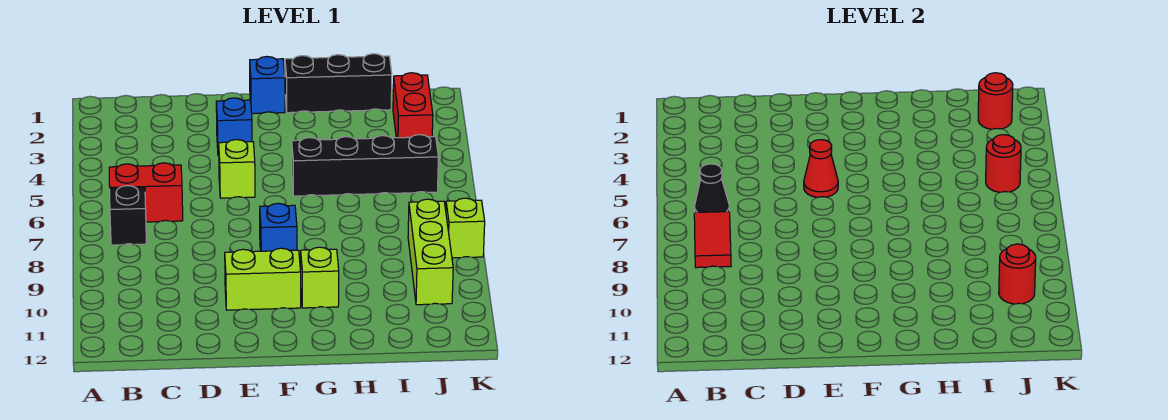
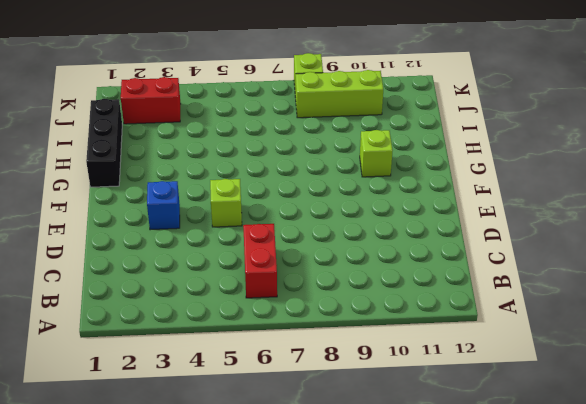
none -> black 1x1 brick [110,186,147,245]
none -> lime 1x2 brick [225,248,301,310]
none -> blue 1x1 brick [250,57,285,114]

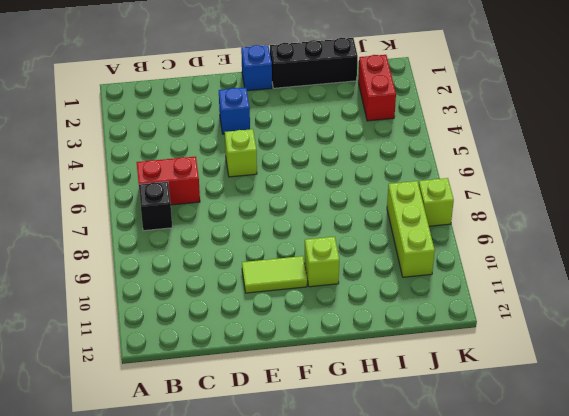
lime 1x2 tile [242,256,307,293] -> lime 1x2 brick [225,248,301,310]
none -> blue 1x1 brick [260,203,297,251]
none -> black 1x4 brick [292,135,438,196]
none -> black 1x1 cone [694,164,730,213]

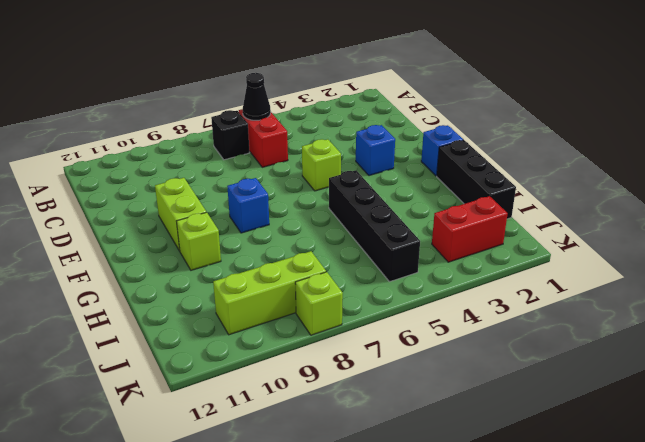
none -> red 1x2 tile [694,212,731,268]
none -> red 1x1 cone [804,140,838,197]
none -> red 1x1 round brick [978,73,1013,129]

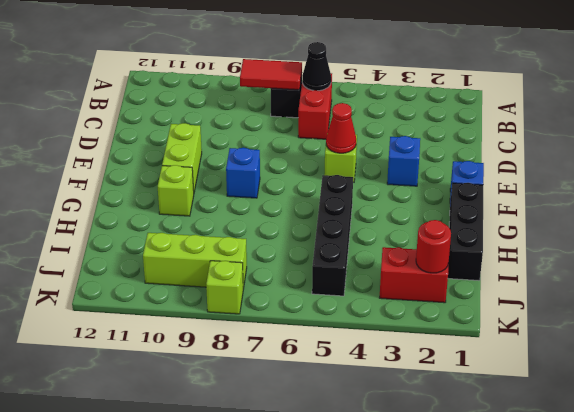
none -> red 1x1 round brick [986,135,1021,192]
none -> red 1x1 round brick [999,244,1036,304]

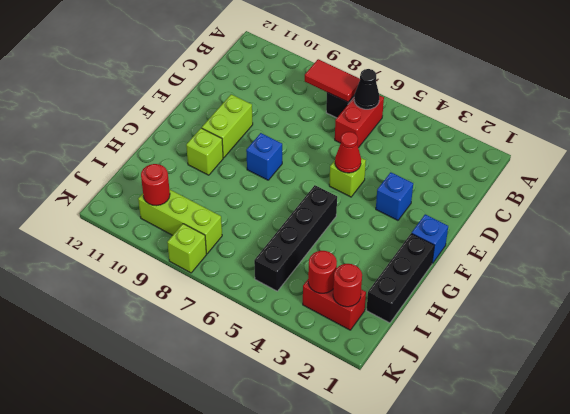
red 1x1 round brick [308,251,337,293] -> red 1x1 round brick moved to [986,135,1021,192]

